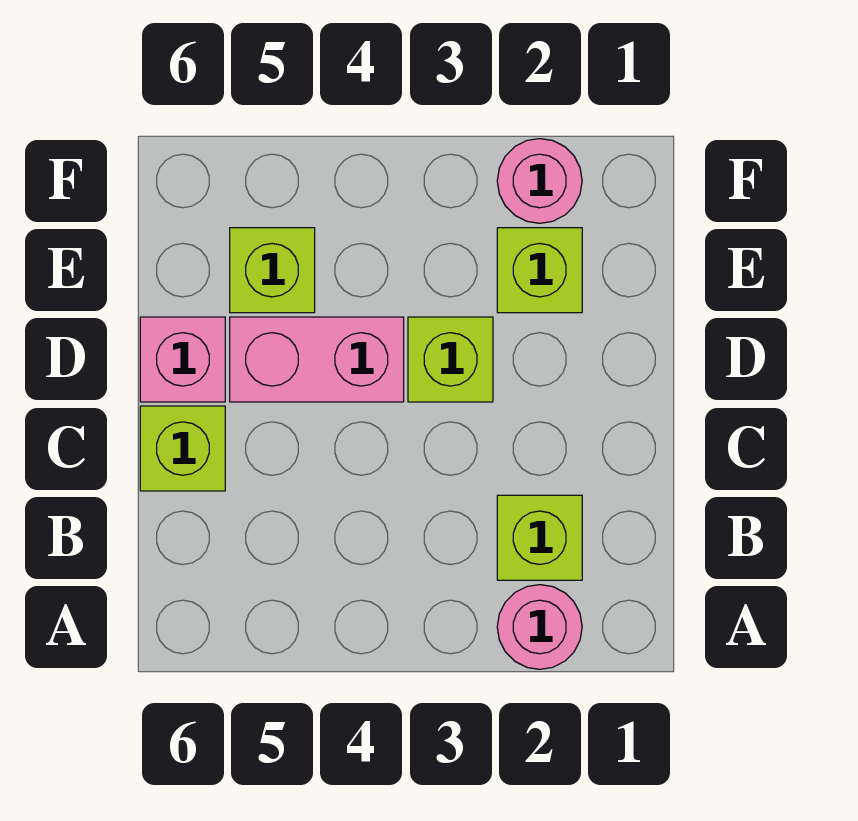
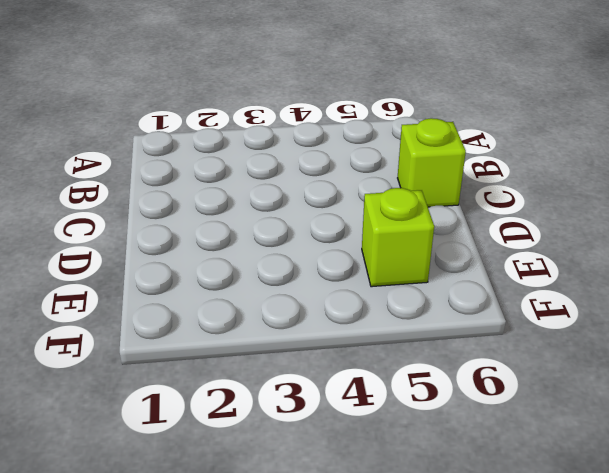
none -> pink 1x1 round brick [497,585,582,669]
none -> lime 1x1 brick [497,495,582,580]

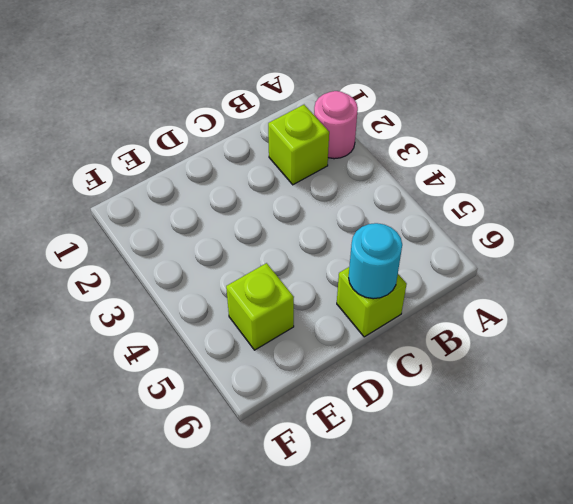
cyan 1x1 round brick [349,223,402,299] -> none
none -> lime 1x1 brick [408,317,493,402]
none -> pink 1x2 brick [230,317,404,402]

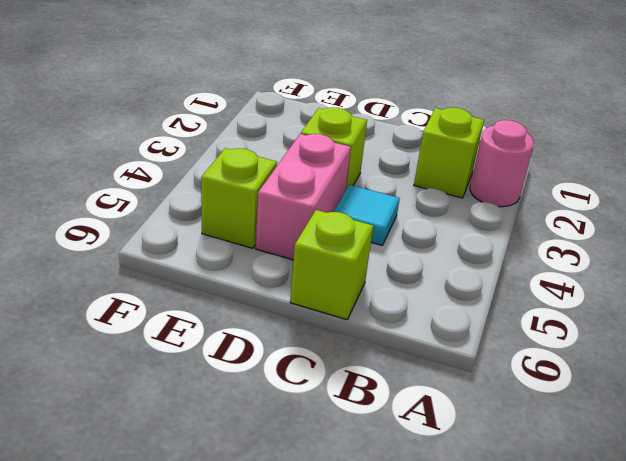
cyan 1x1 tile [334,185,400,245] -> none
none -> pink 1x1 brick [140,317,225,402]
none -> lime 1x1 brick [497,228,582,313]

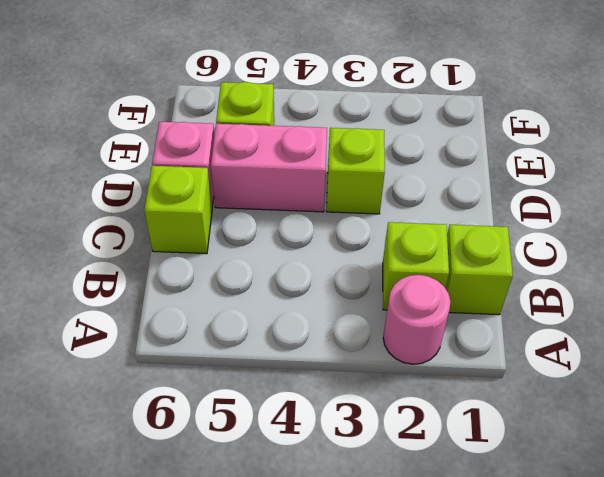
lime 1x1 brick [446,225,513,315] -> lime 1x1 brick moved to [497,228,582,313]
none -> pink 1x1 round brick [497,139,582,223]

